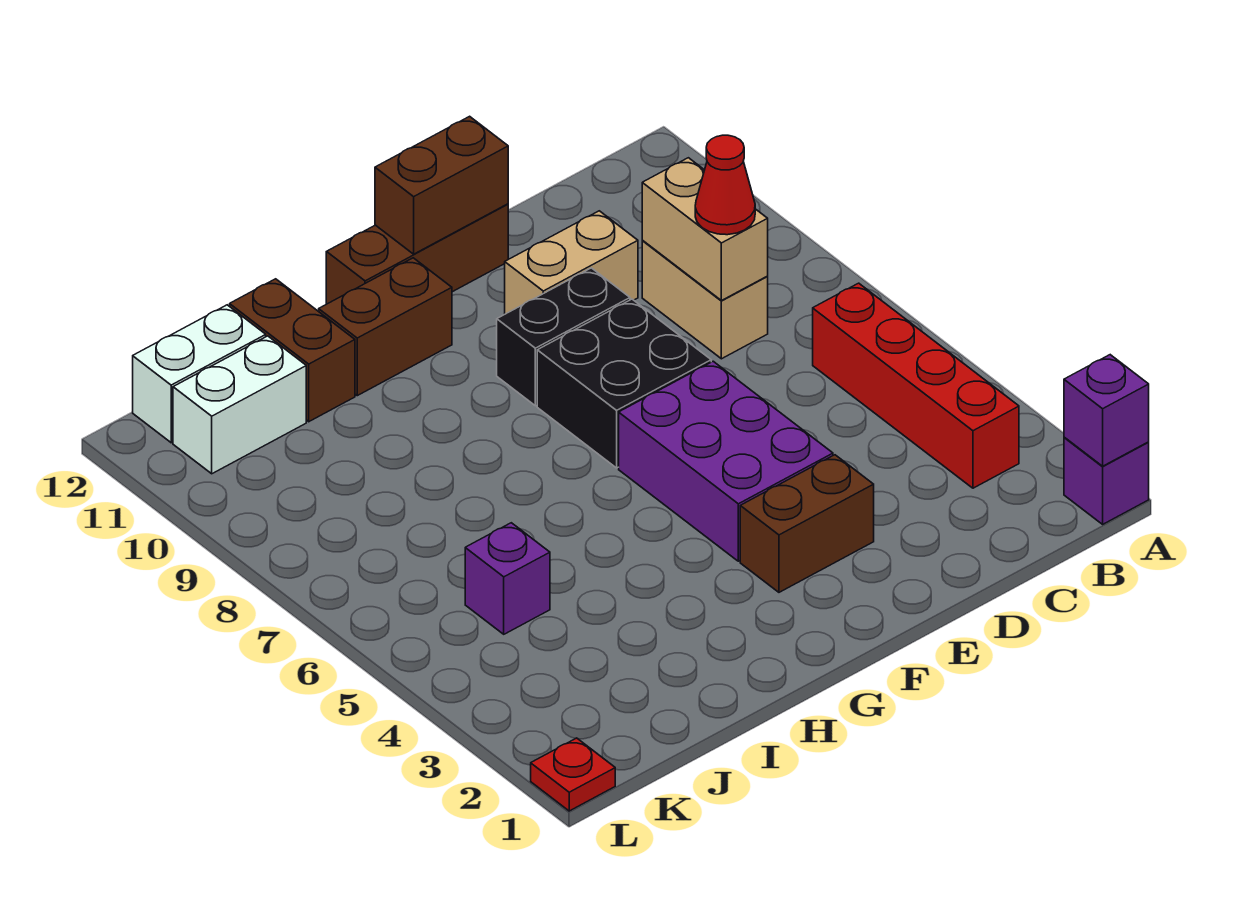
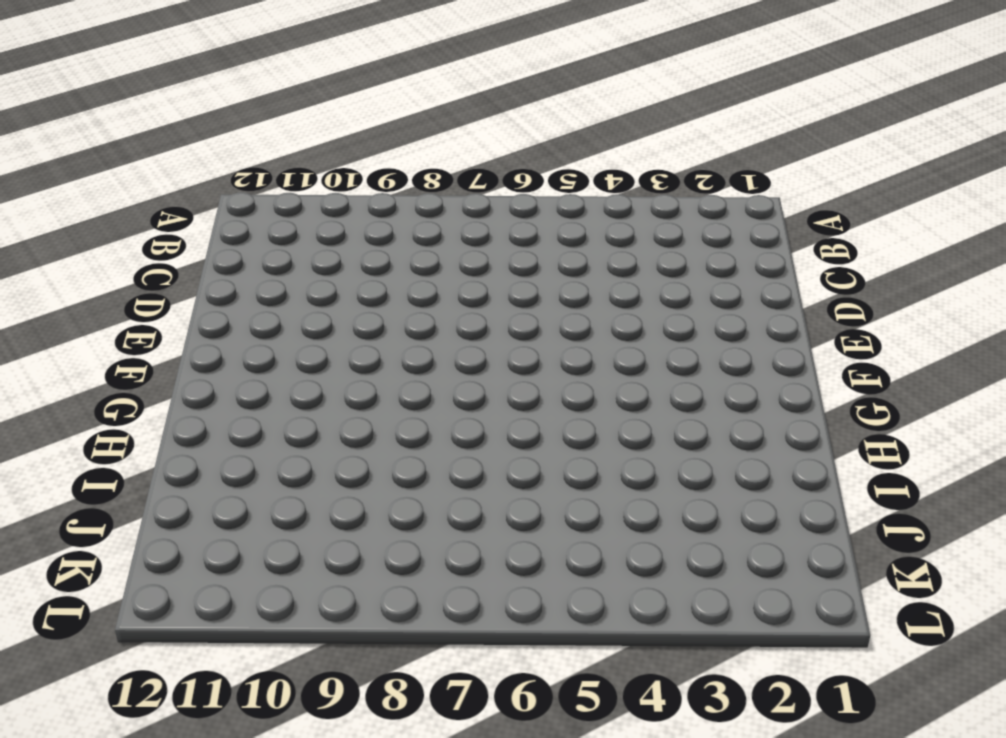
none -> purple 1x1 brick [1064,437,1149,524]
none -> red 1x4 brick [813,283,1019,488]
none -> tan 1x2 brick [642,240,768,359]

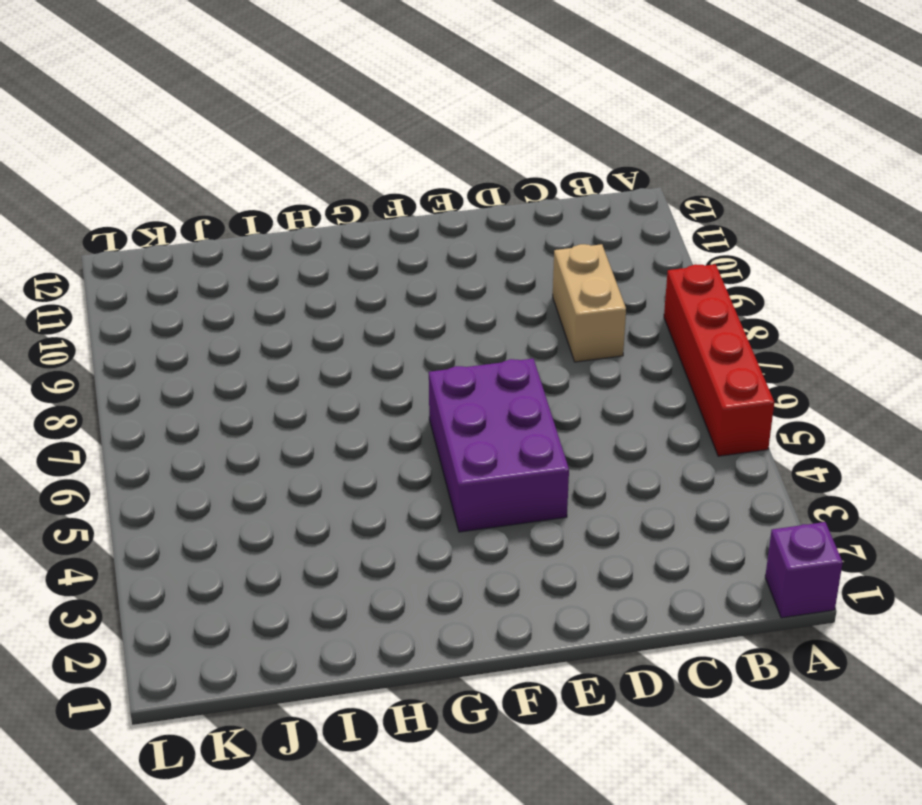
red 1x4 brick [664,264,774,456] -> red 1x4 brick moved to [813,283,1019,488]
none -> tan 1x2 brick [505,211,638,314]
none -> brown 1x2 brick [740,455,874,592]
none -> black 2x2 brick [537,299,711,468]

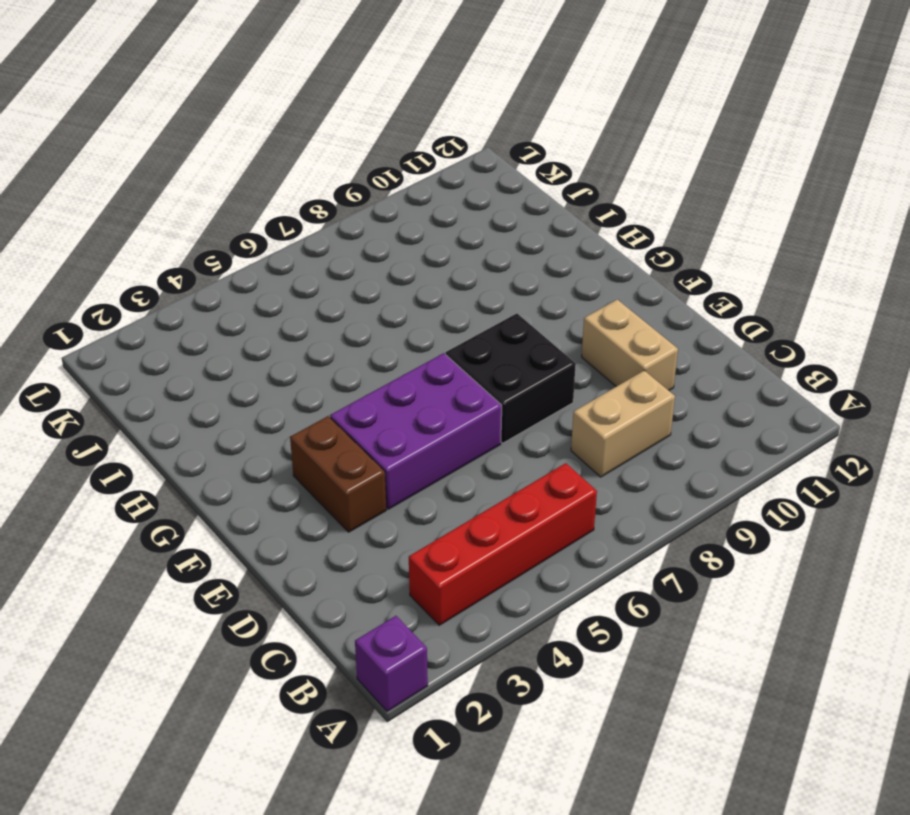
none -> black 1x2 brick [497,268,630,406]
none -> brown 1x3 brick [326,204,508,304]
none -> brown 1x2 brick [319,258,452,396]

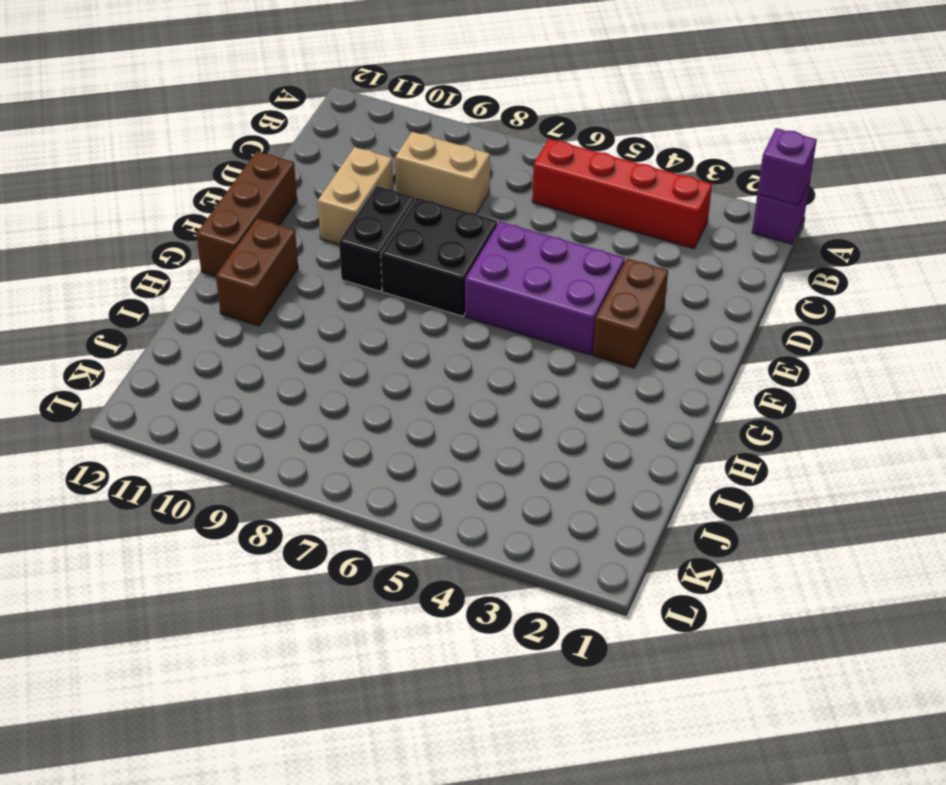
none -> brown 1x2 brick [230,279,355,422]
none -> purple 1x1 brick [465,523,550,634]
none -> white 1x2 brick [173,336,306,474]

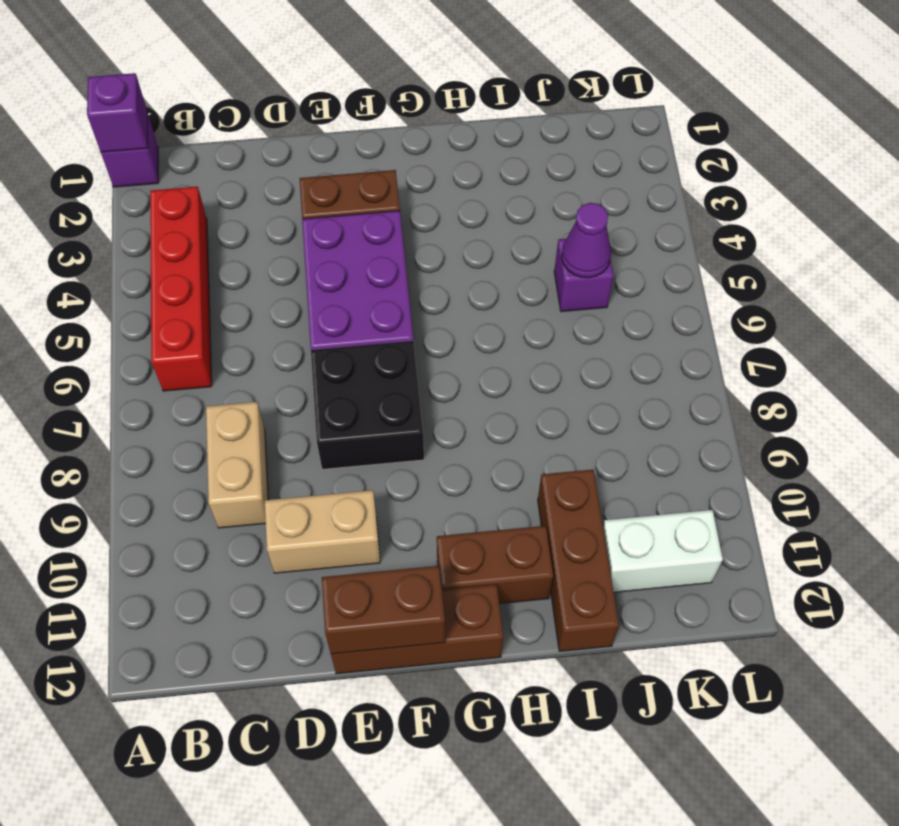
brown 1x3 brick [538,470,619,651] -> brown 1x2 brick [230,279,355,422]
purple 1x1 cone [562,203,611,278] -> none
none -> black 1x2 brick [497,268,630,406]
none -> white 1x2 brick [133,305,266,443]
none -> red 1x1 plate [531,738,615,811]

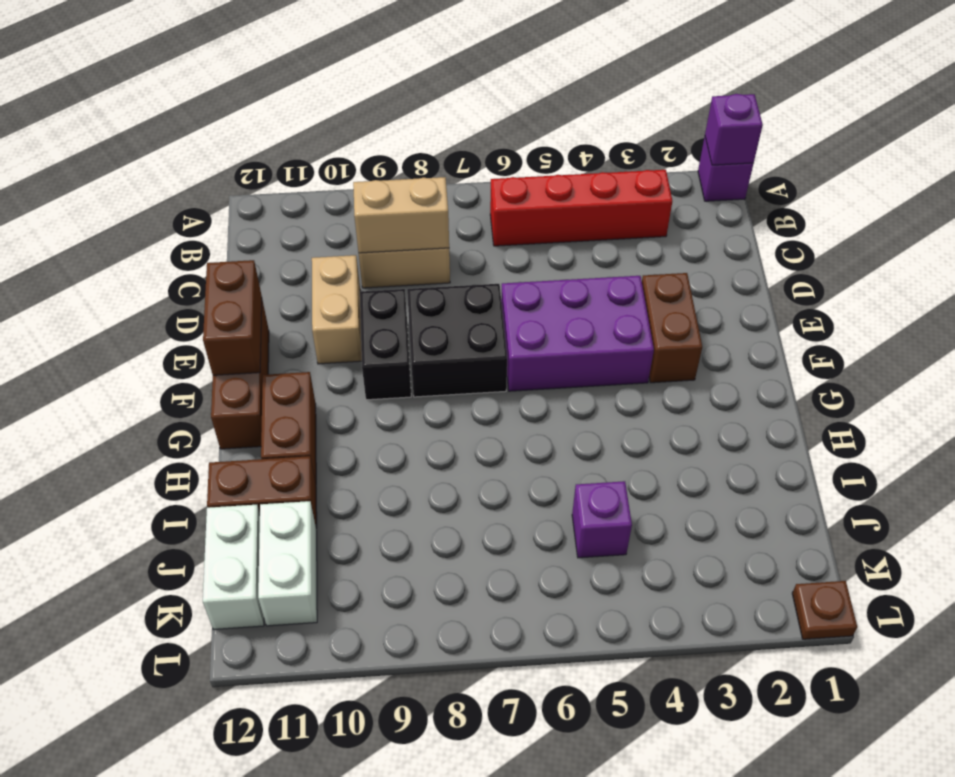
brown 1x1 plate [792,581,857,639] -> red 1x1 plate [531,738,615,811]
none -> red 1x1 cone [695,135,755,235]

